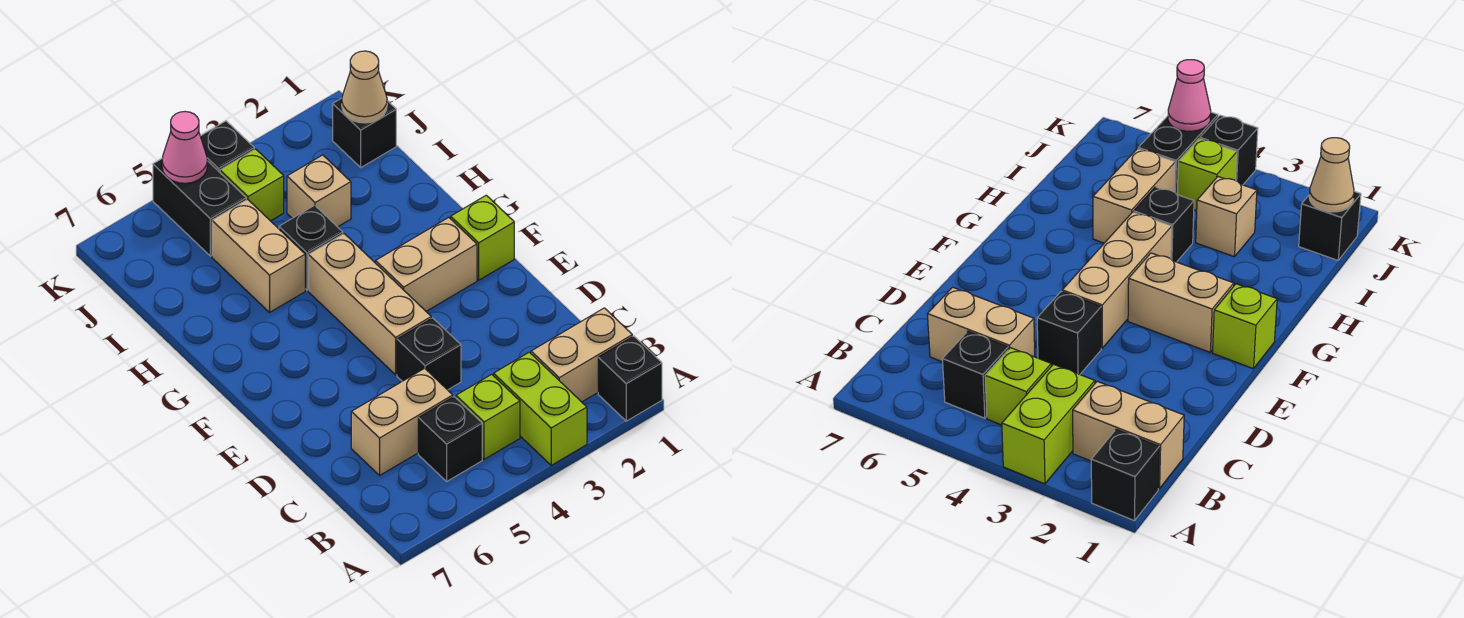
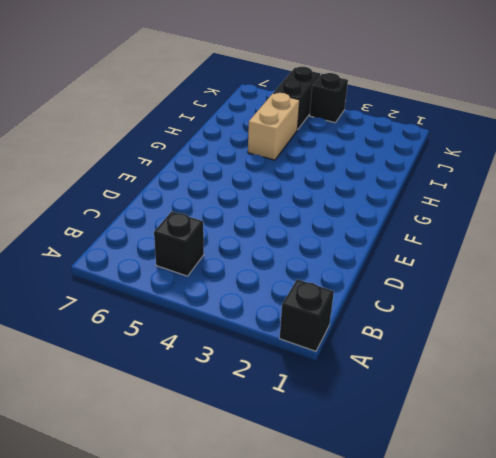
none -> lime 1x2 brick [494,352,587,465]
none -> tan 1x2 brick [531,308,632,402]
none -> lime 1x1 brick [456,374,520,459]

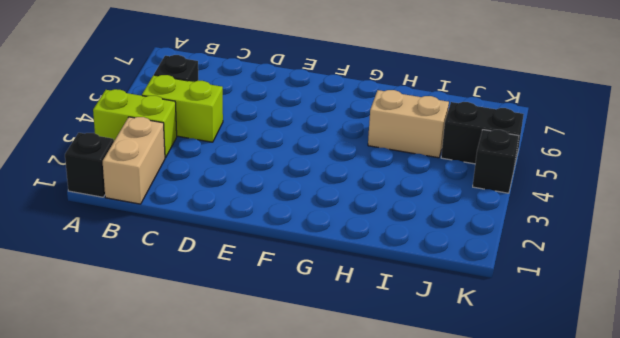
lime 1x2 brick [142,75,223,142] -> lime 1x1 brick [456,374,520,459]
none -> tan 1x2 brick [351,368,453,475]
none -> black 1x1 brick [397,318,461,390]
none -> tan 1x3 brick [308,234,431,375]

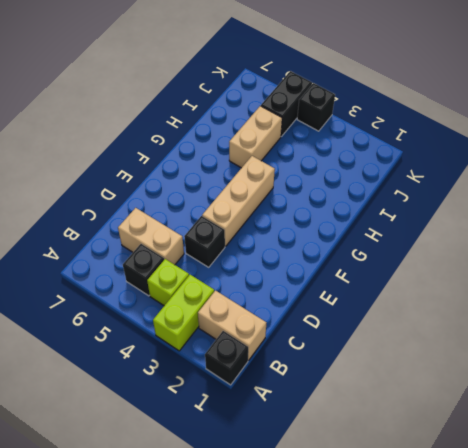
none -> lime 1x1 brick [451,195,514,280]
none -> tan 1x2 brick [376,217,477,311]
none -> black 1x1 brick [279,205,343,290]

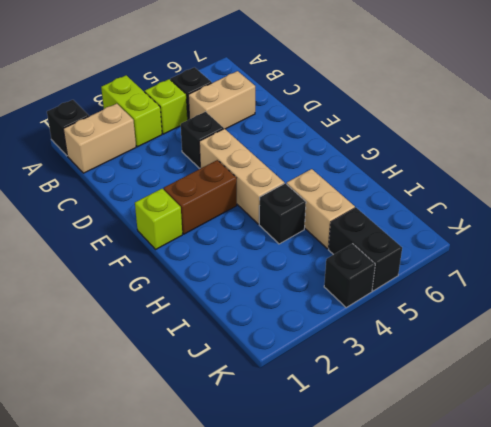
brown 1x2 brick [163,160,237,234] -> tan 1x2 brick [376,217,477,311]
none -> tan 1x1 brick [287,155,351,227]
none -> black 1x1 brick [333,98,396,167]
none -> lime 1x1 brick [220,149,284,221]

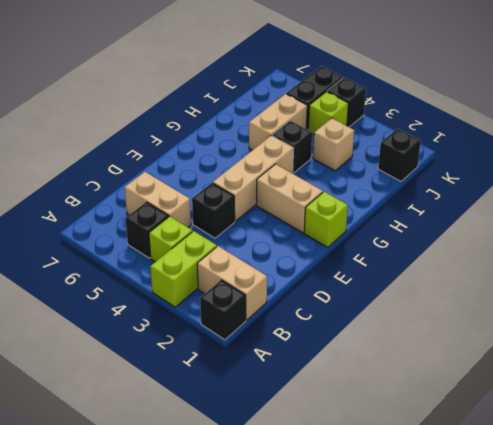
none -> tan 1x1 cone [342,51,387,123]
none -> pink 1x1 cone [162,112,208,183]

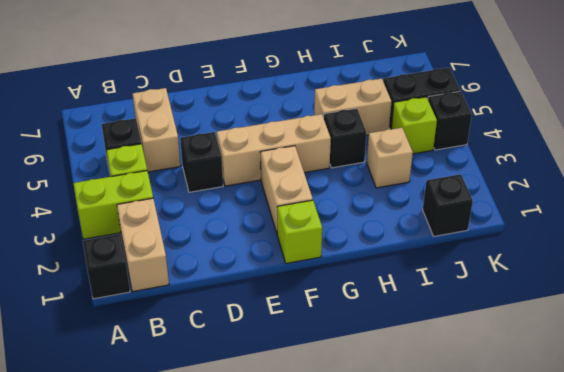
none -> tan 1x1 cone [342,51,387,123]
none -> pink 1x1 cone [162,112,208,183]

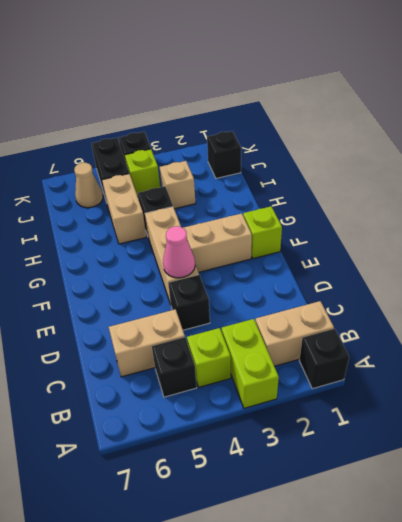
pink 1x1 cone [163,226,195,278] -> pink 1x1 cone moved to [162,112,208,183]
tan 1x1 cone [74,163,103,208] -> tan 1x1 cone moved to [342,51,387,123]

